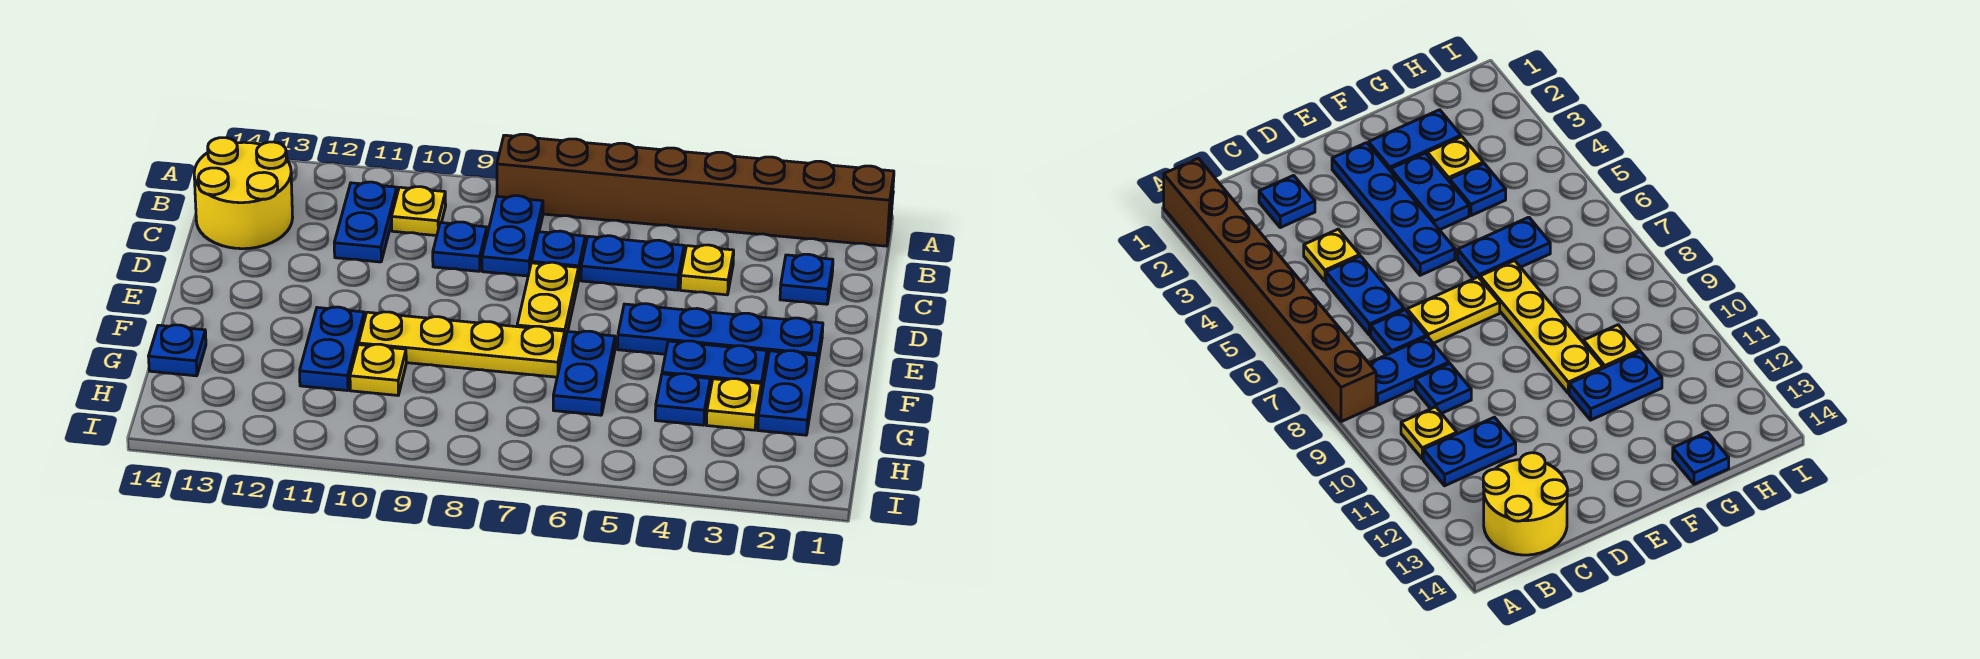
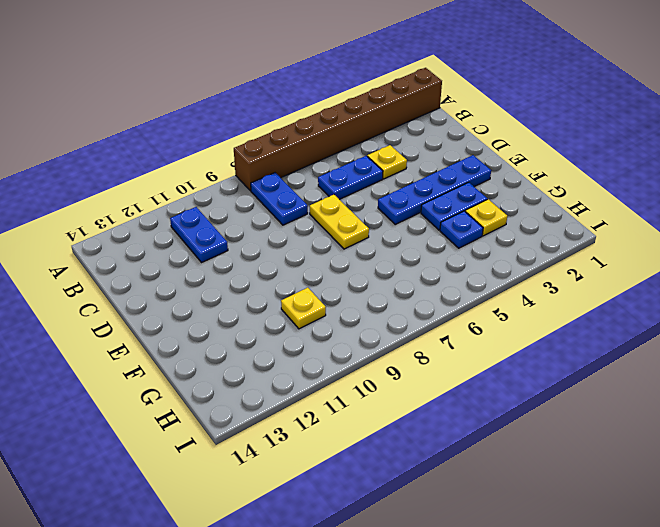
none -> yellow 1x1 plate [392,187,446,236]
none -> yellow 2x2 round brick [194,138,293,249]
none -> blue 1x1 plate [780,254,833,304]

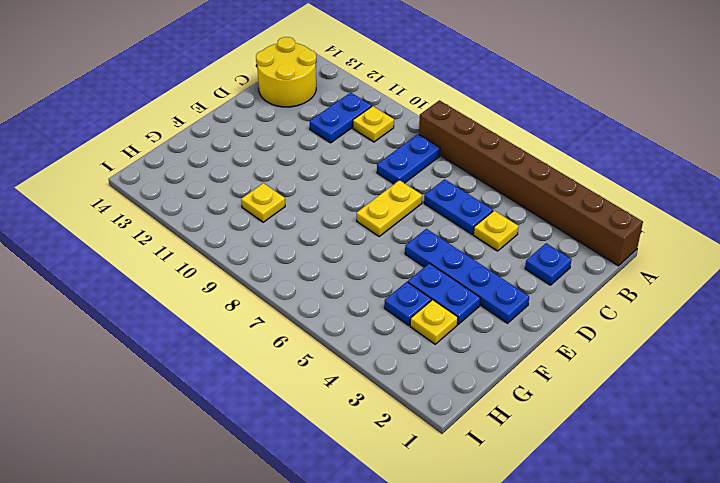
none -> blue 1x1 plate [532,231,585,280]
none -> blue 1x1 plate [433,222,487,271]
none -> blue 1x2 plate [758,351,818,435]

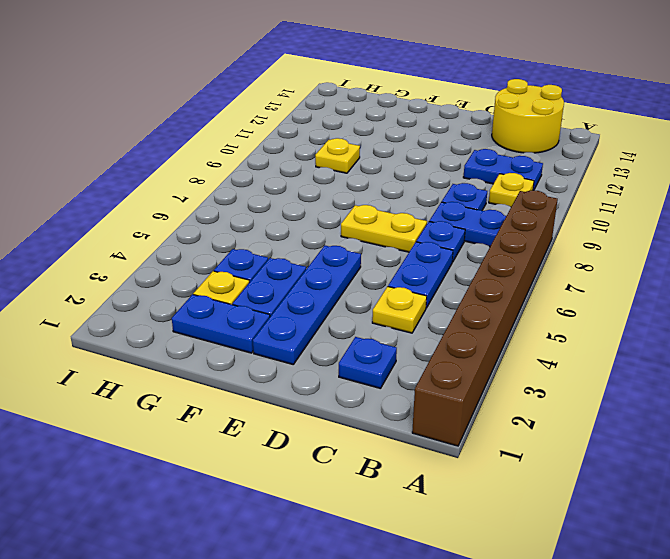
none -> blue 1x2 plate [553,331,615,415]
none -> yellow 1x4 plate [359,312,565,377]
none -> blue 1x2 plate [300,307,364,391]

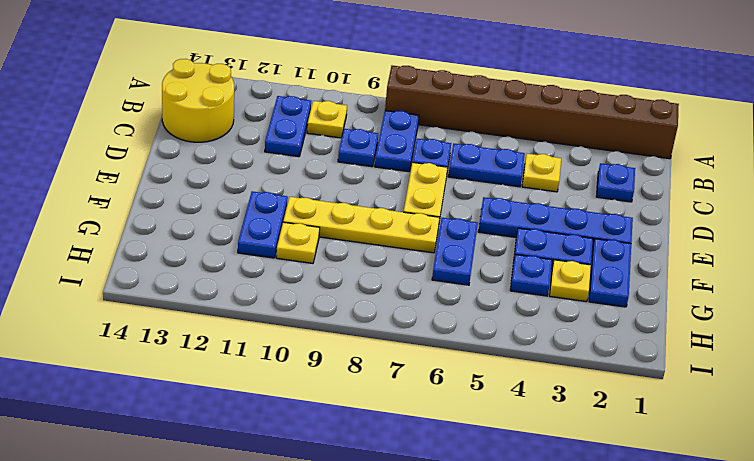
none -> blue 1x1 plate [149,325,206,376]

